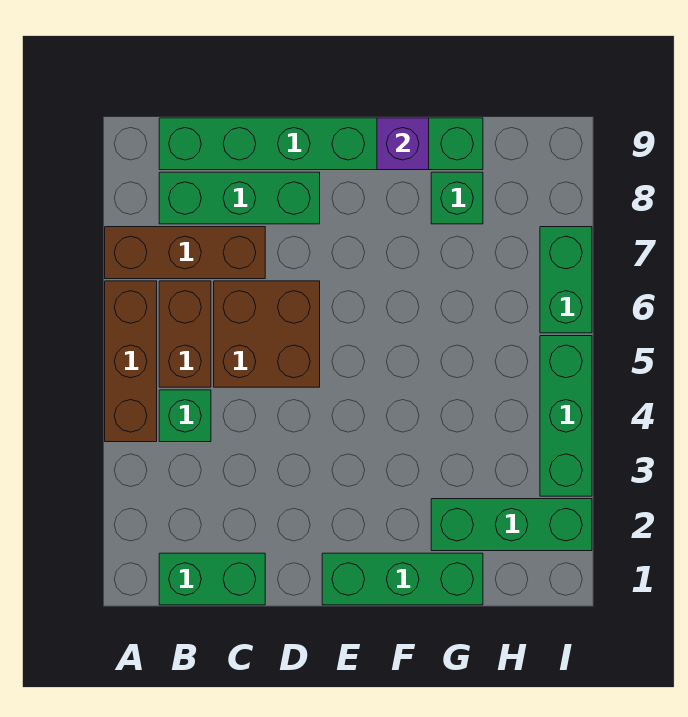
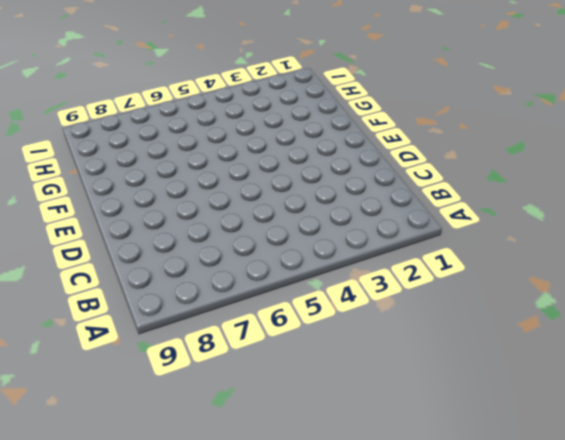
none -> brown 1x3 brick [105,281,157,442]
none -> brown 1x3 brick [105,227,265,279]
none -> green 1x2 brick [159,553,265,605]

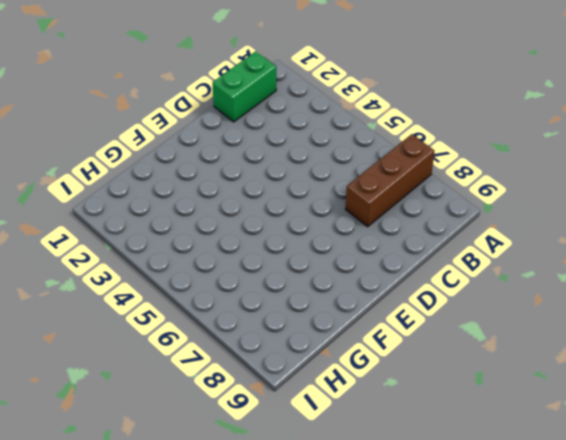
none -> brown 1x3 brick [105,281,157,442]
none -> green 1x1 brick [159,390,211,442]
none -> brown 1x2 brick [159,281,211,387]

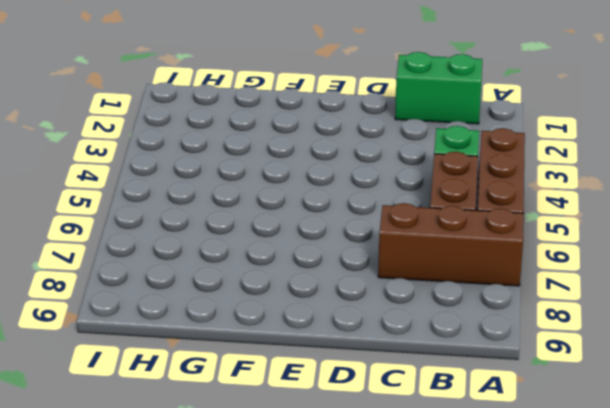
none -> green 1x3 brick [159,172,320,224]
none -> green 1x6 brick [159,118,483,170]
none -> brown 2x2 brick [214,281,320,387]

